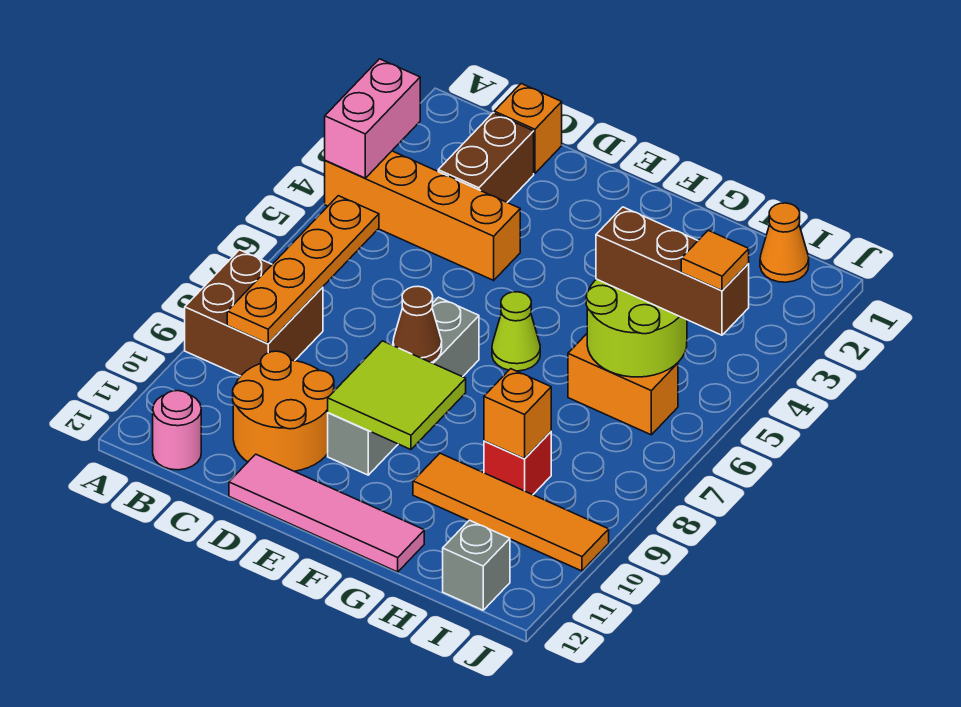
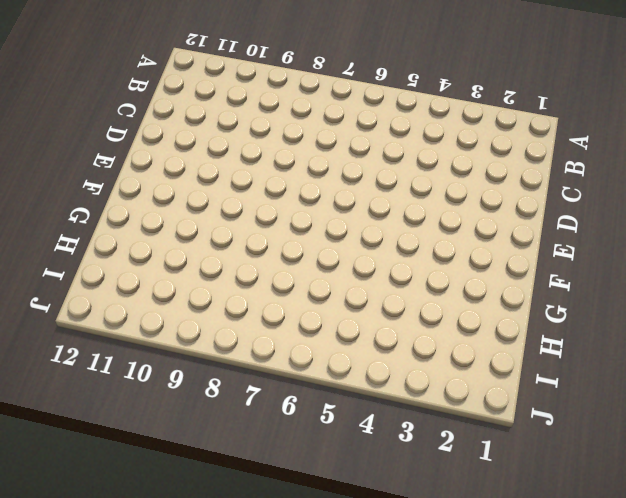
none -> orange 1x4 brick [325,151,520,280]
none -> brown 2x2 brick [185,250,323,376]
none -> pink 1x1 round brick [153,391,201,470]

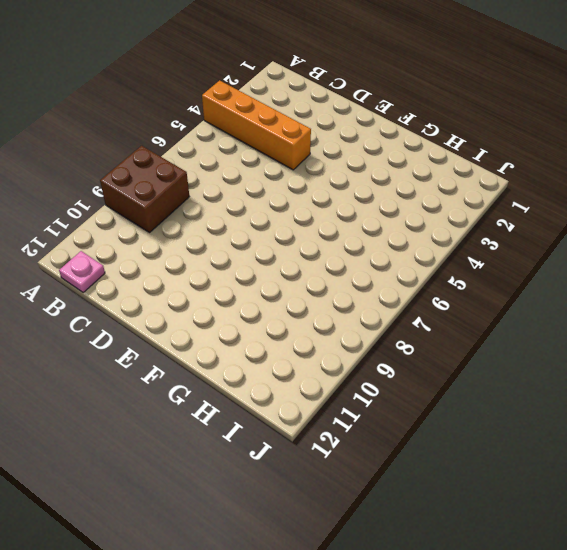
pink 1x1 plate [59,251,105,292] -> pink 1x1 round brick [153,391,201,470]
none -> orange 1x1 brick [494,84,562,173]
none -> brown 1x2 brick [438,113,534,202]
none -> orange 2x2 round brick [233,351,334,471]

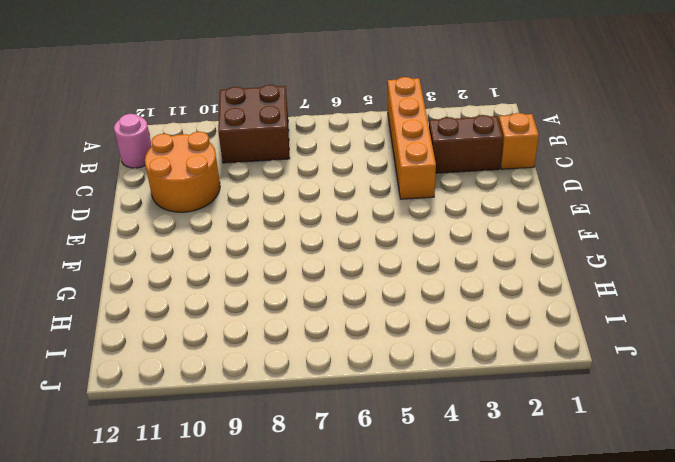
none -> pink 1x4 tile [229,454,424,572]
none -> grey 1x4 brick [328,297,479,475]
none -> lime 1x1 cone [492,292,540,371]

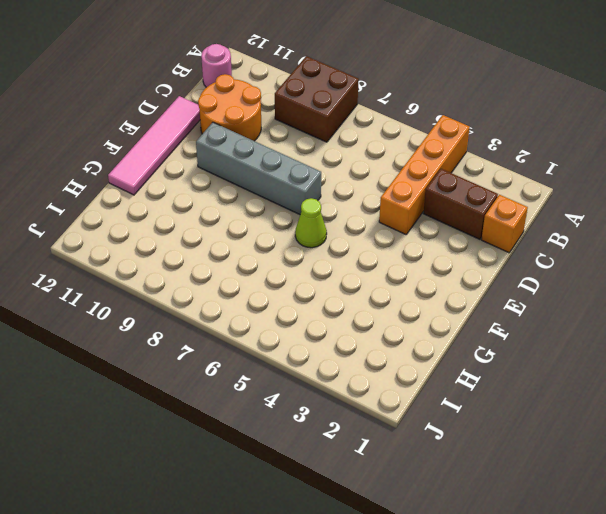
none -> orange 1x4 tile [413,453,609,571]
none -> orange 1x2 brick [568,334,678,435]
none -> red 1x1 brick [484,432,551,495]

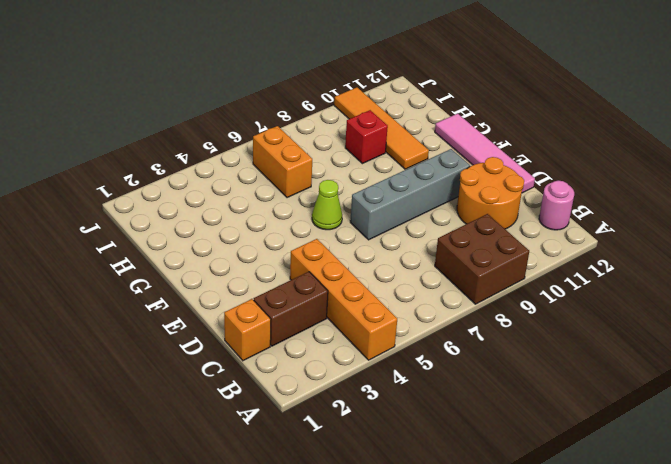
none -> orange 1x1 cone [760,203,809,282]
none -> grey 1x1 brick [443,520,510,610]
none -> pink 1x2 brick [325,59,420,178]

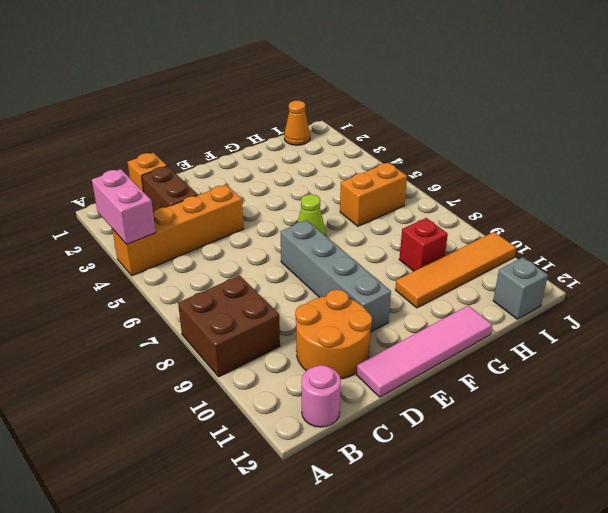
none -> orange 1x4 plate [227,196,379,344]
none -> brown 1x1 cone [393,286,442,362]
none -> lime 2x2 tile [328,341,466,450]

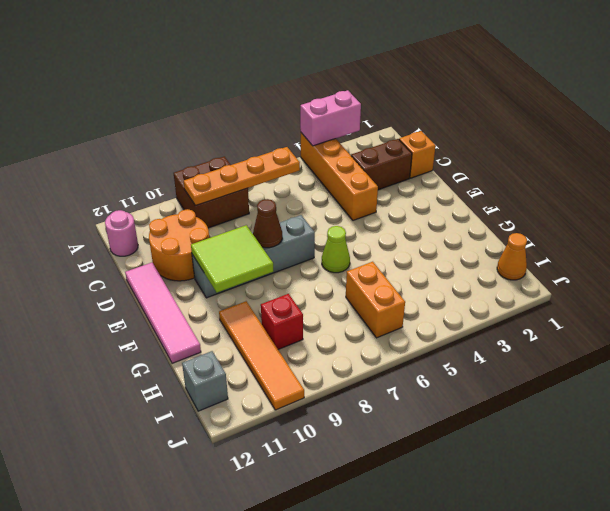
none -> lime 2x2 round brick [586,279,687,377]
none -> orange 1x1 brick [484,369,551,459]
none -> brown 1x3 brick [596,207,749,335]

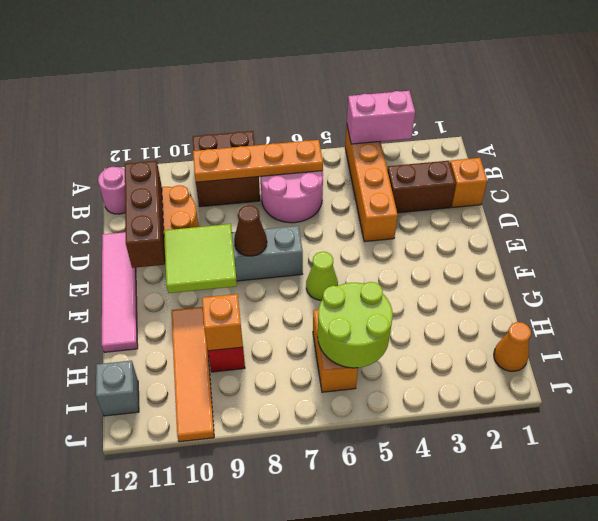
pink 2x2 round brick [260,171,323,223] -> none
brown 1x3 brick [124,161,165,268] -> brown 1x3 brick moved to [596,207,749,335]
none -> orange 1x1 tile [681,230,749,291]

